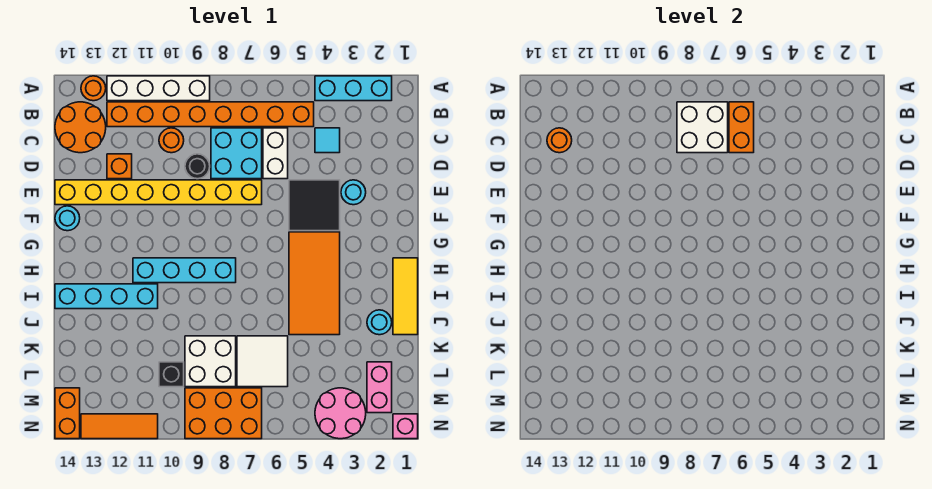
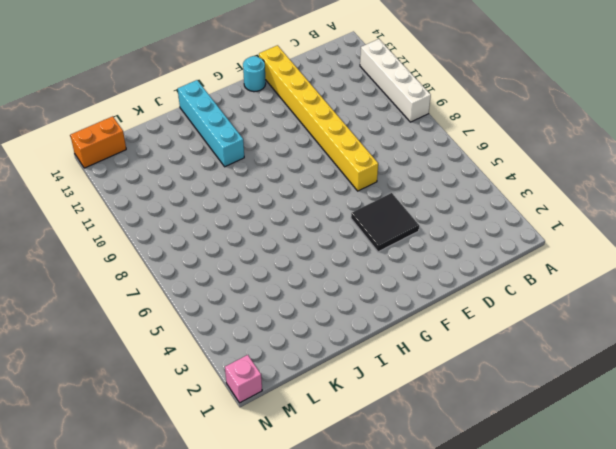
none -> cyan 1x3 brick [315,76,392,101]
none -> orange 1x1 round brick [81,76,106,101]
none -> orange 1x8 brick [107,102,314,127]
none -> orange 2x2 round brick [55,102,106,153]

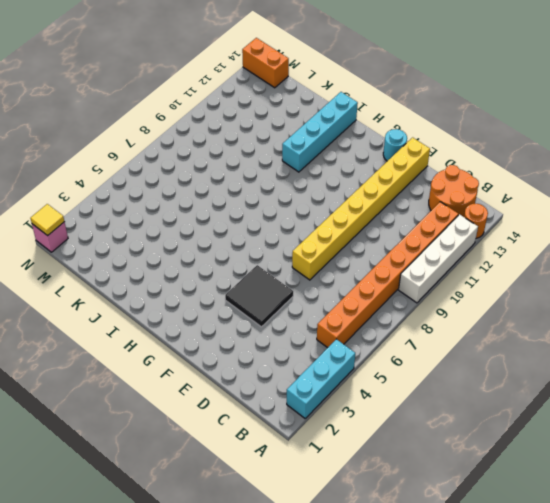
yellow 1x1 tile [30,204,65,236] -> none
none -> cyan 1x1 tile [315,128,340,153]
none -> white 1x2 brick [263,128,288,179]
none -> cyan 2x2 brick [211,128,262,179]
none -> orange 1x1 round brick [159,128,184,153]

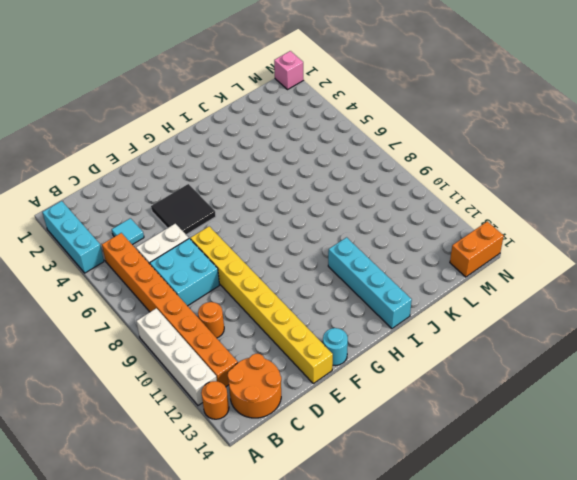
none -> black 1x1 round brick [185,154,210,179]
none -> orange 1x1 brick [107,154,132,179]
none -> cyan 1x1 round brick [341,180,366,205]
none -> orange 2x4 tile [289,232,340,335]

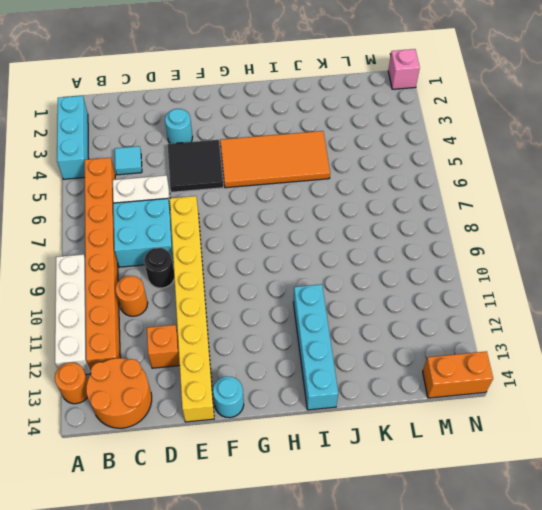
none -> yellow 1x3 tile [393,258,418,335]
none -> cyan 1x4 brick [133,258,236,283]
none -> cyan 1x1 round brick [367,310,392,335]
none -> white 2x2 tile [237,336,288,387]

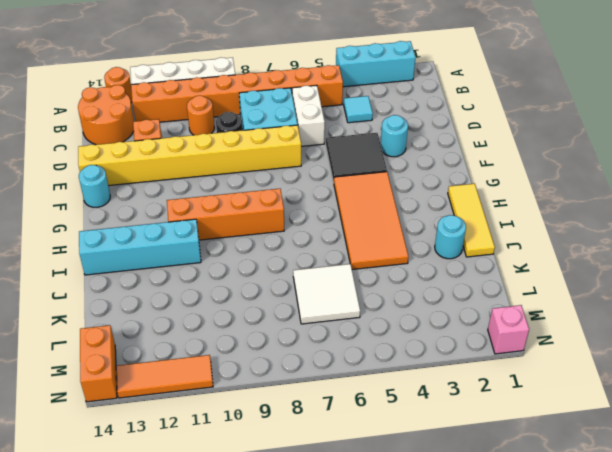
orange 1x4 brick [167,189,284,240] -> cyan 1x4 brick [133,258,236,283]
none -> white 2x2 brick [185,336,236,387]
none -> pink 1x2 brick [367,362,392,413]
none -> black 1x1 brick [159,362,184,387]
none -> pink 2x2 round brick [315,388,366,439]

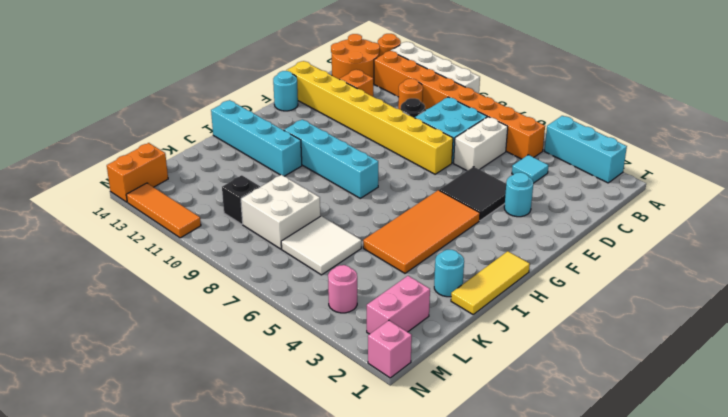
pink 1x1 round brick [328,265,357,313] -> pink 2x2 round brick [315,388,366,439]
none -> orange 2x3 brick [185,388,262,439]
none -> orange 1x2 brick [729,102,754,153]
none -> white 2x2 brick [677,102,728,153]
none -> orange 1x1 round brick [547,128,572,153]

